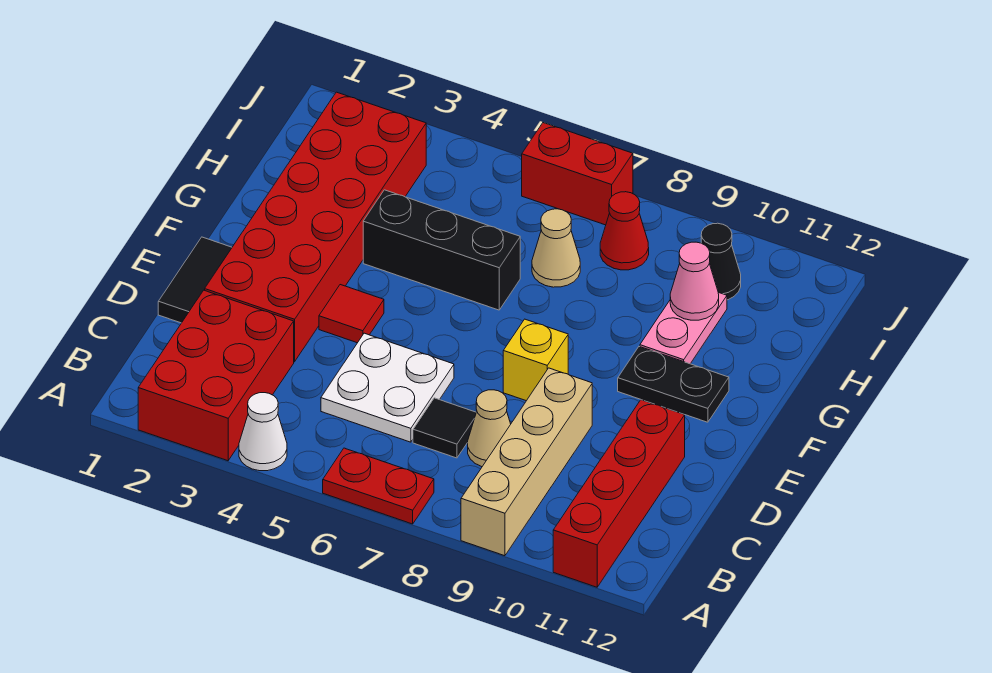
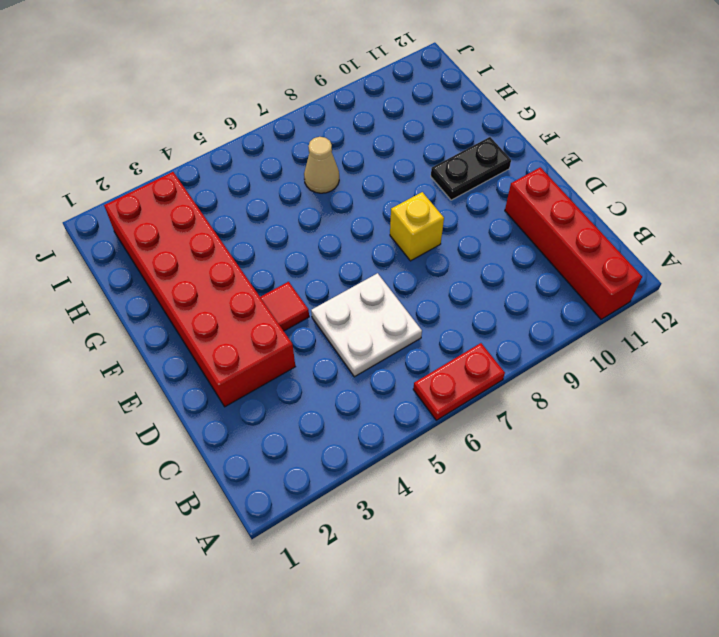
none -> red 2x3 brick [138,290,294,461]
none -> white 1x1 cone [239,393,287,471]
none -> tan 1x4 brick [461,368,592,556]

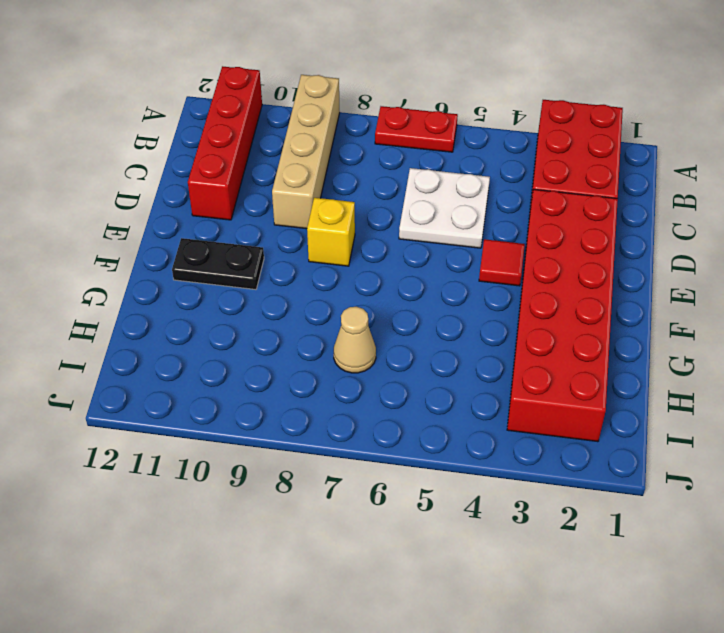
none -> white 1x1 cone [239,393,287,471]
none -> black 1x1 tile [413,398,476,458]
none -> tan 1x1 cone [468,390,511,467]

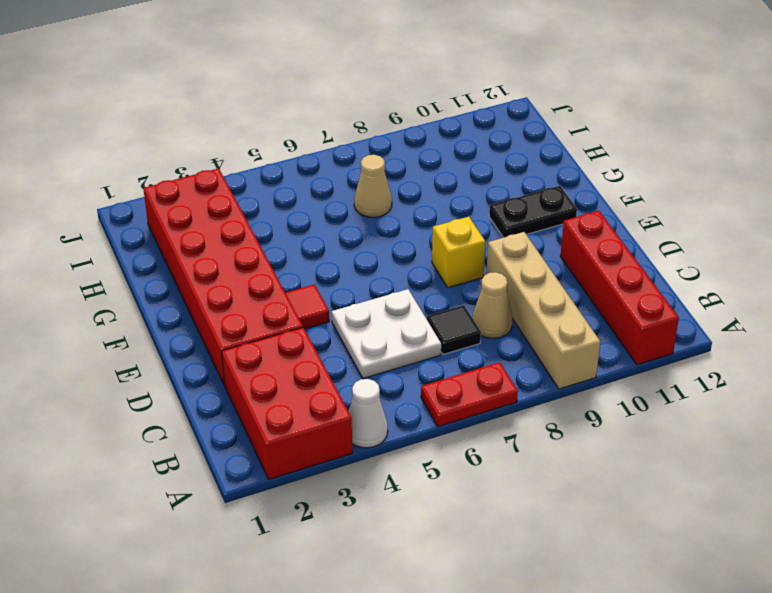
none -> black 1x2 tile [158,237,232,323]
none -> black 1x3 brick [363,190,520,310]
none -> pink 1x2 plate [640,292,727,364]

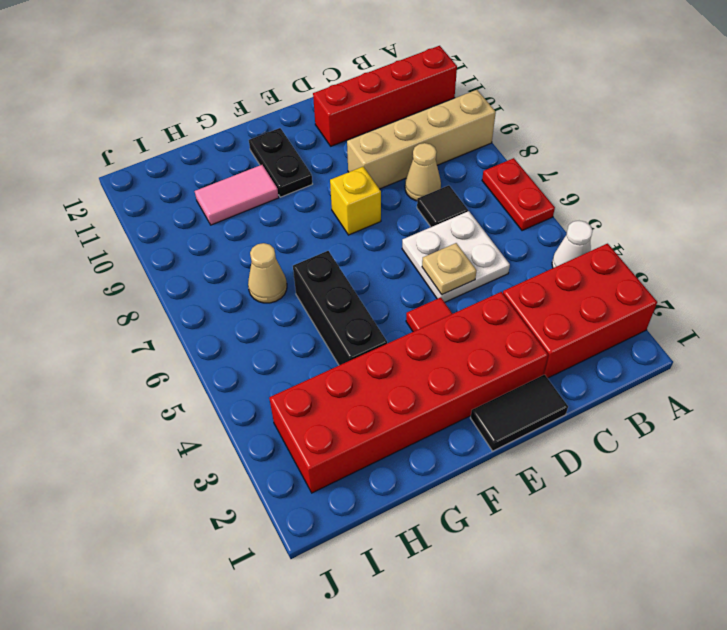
tan 1x1 plate [422,243,476,295] -> none
pink 1x2 tile [195,165,279,225] -> pink 1x2 plate [640,292,727,364]
none -> red 1x1 cone [600,192,649,270]
none -> black 1x1 cone [701,223,741,300]
none -> red 1x2 brick [522,123,633,225]

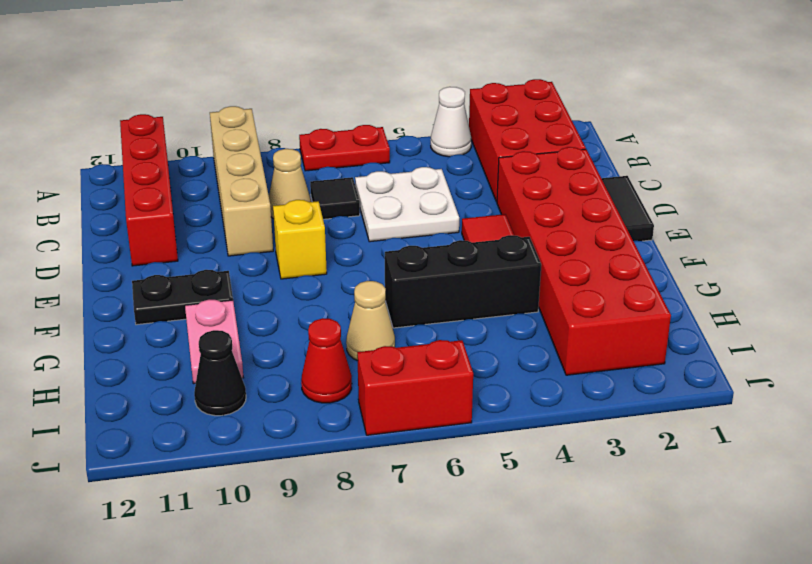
none -> pink 1x1 cone [670,242,719,320]

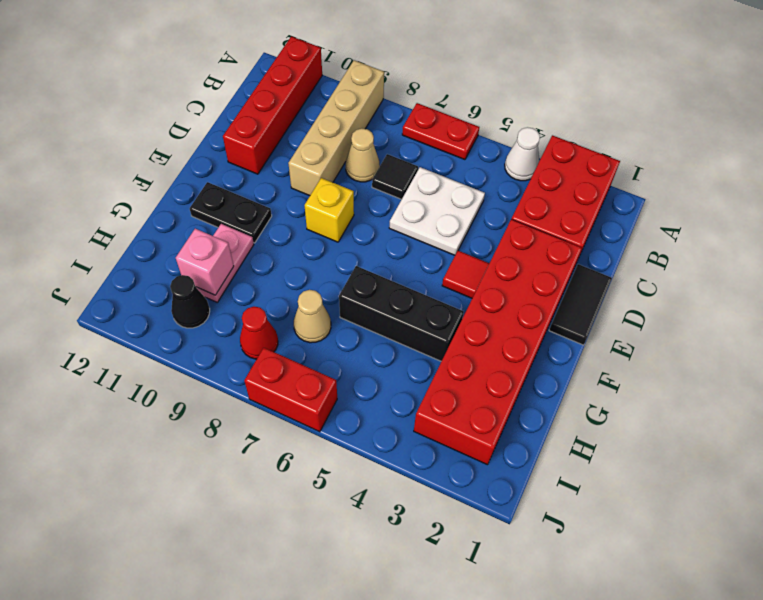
pink 1x1 brick [176,229,234,295] -> pink 1x1 cone [670,242,719,320]

